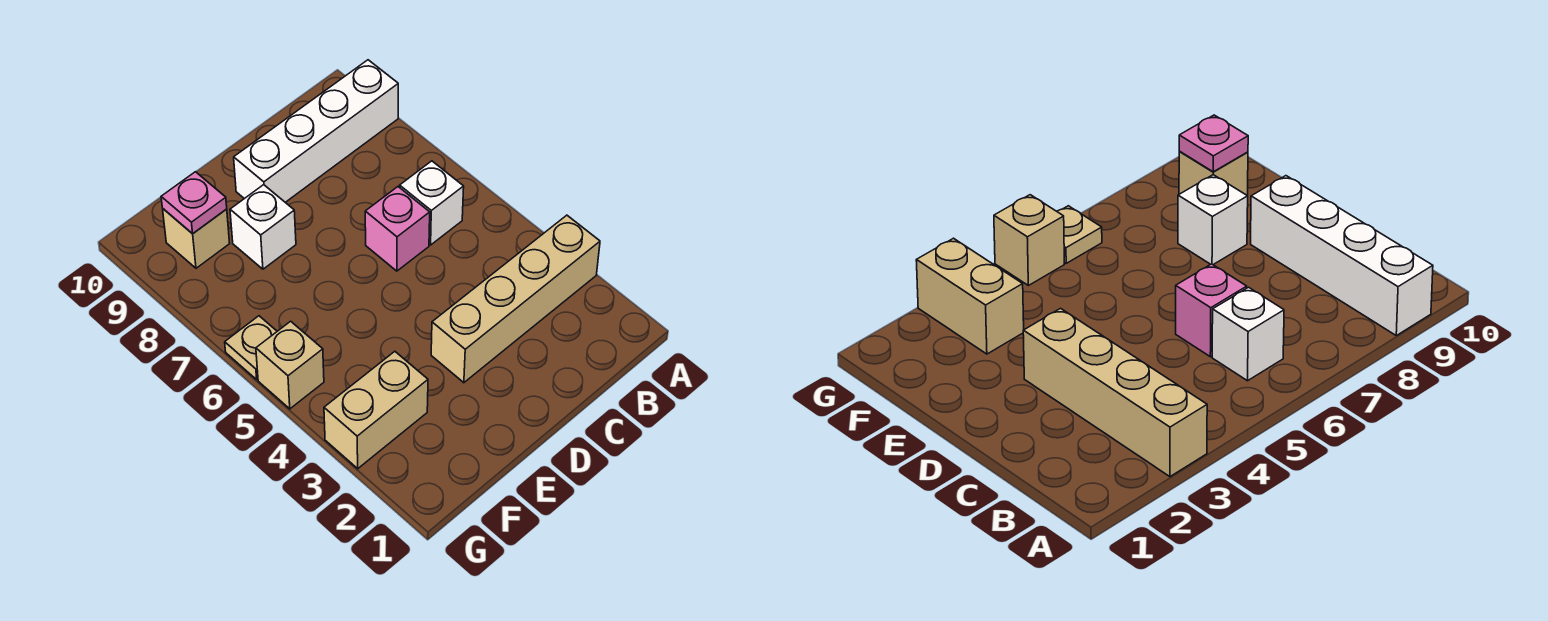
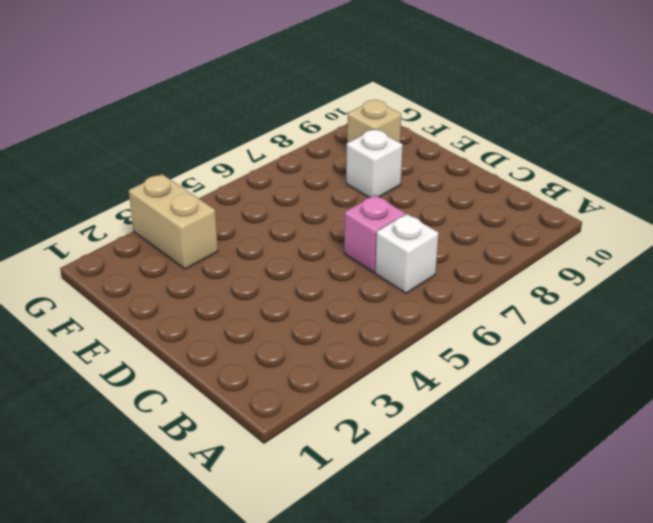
none -> tan 1x4 brick [431,215,600,383]
none -> white 1x4 brick [234,60,398,202]

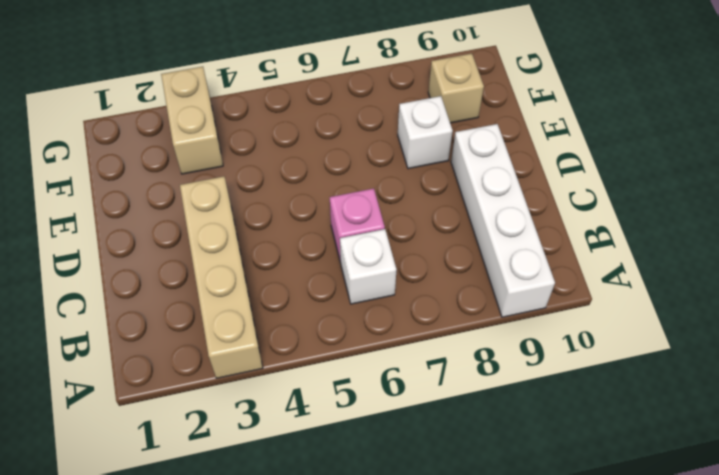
none -> tan 1x1 brick [256,321,324,409]
none -> tan 1x1 plate [225,316,277,379]

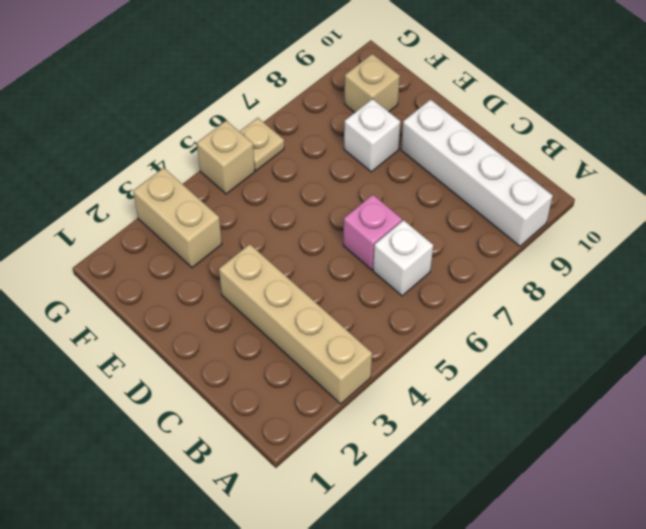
none -> pink 1x1 plate [161,172,227,234]

